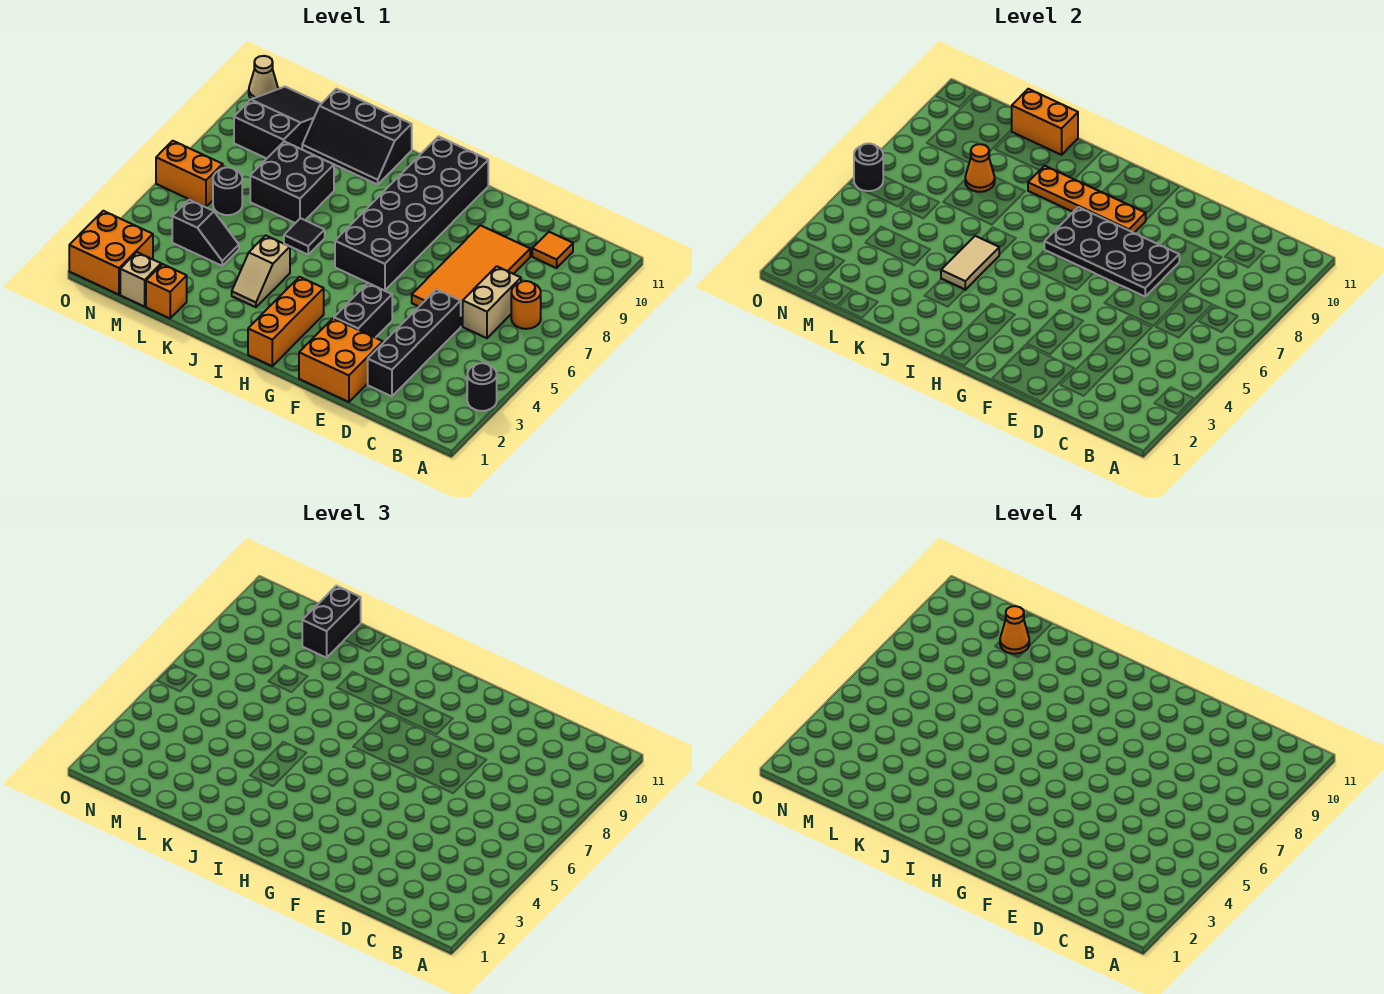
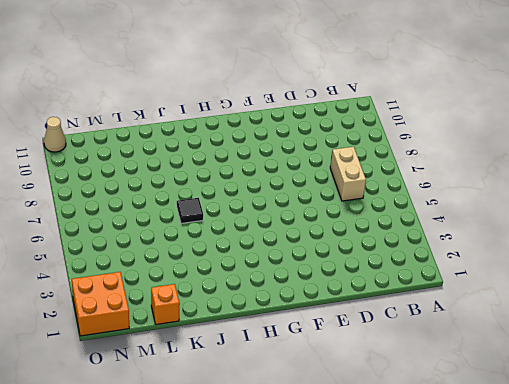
none -> black 1x1 round brick [467,363,497,411]
none -> orange 1x1 round brick [511,281,541,329]
none -> orange 1x1 tile [532,232,573,268]
none -> black 1x4 brick [368,289,461,396]

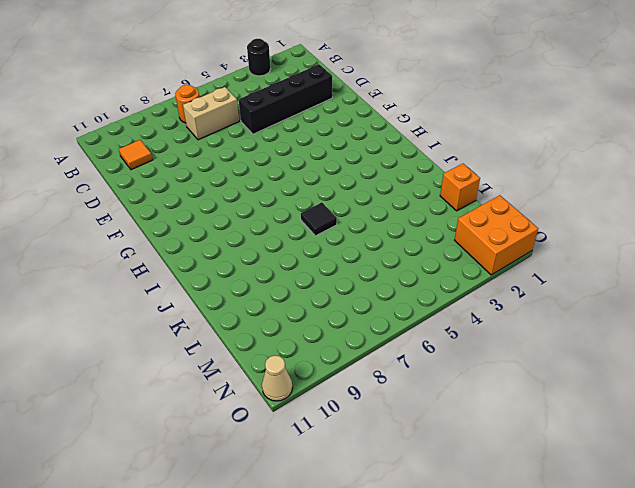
none -> orange 2x4 tile [412,225,530,326]
none -> orange 2x2 brick [299,318,383,402]
none -> black 1x2 brick [334,283,392,338]
none -> black 2x6 brick [335,137,488,291]

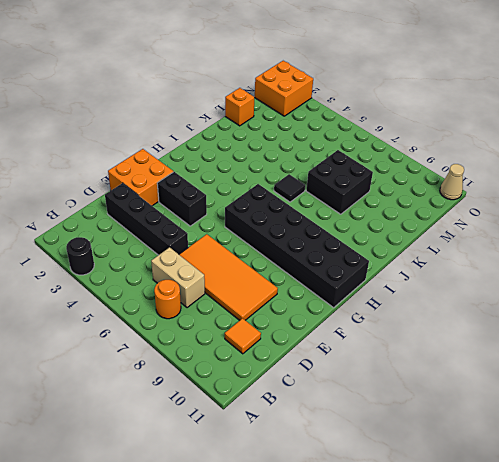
none -> orange 1x3 brick [248,277,324,366]
none -> tan 1x2 slope [232,235,290,307]
none -> black 2x3 slope [302,89,412,185]
none -> black 1x2 slope [172,200,239,266]

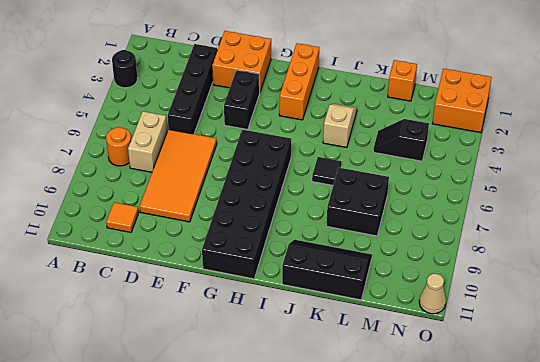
none -> tan 1x1 brick [120,252,161,307]
none -> black 1x1 round brick [213,167,242,215]
none -> black 2x3 slope [234,87,321,159]
none -> orange 1x2 brick [156,141,223,207]

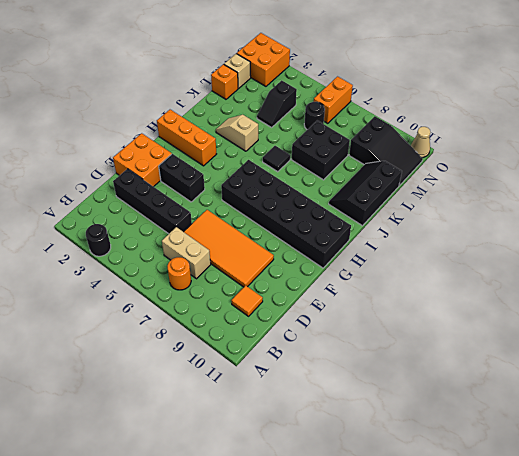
none -> black 2x4 plate [1044,207,1179,296]
none -> orange 1x4 plate [1028,166,1146,233]
none -> tan 1x2 tile [941,236,999,290]
none -> orange 1x2 brick [1012,89,1078,155]

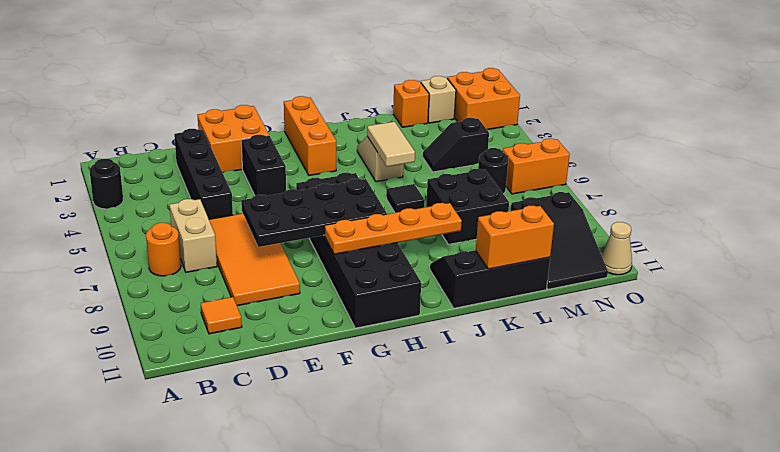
none -> orange 1x1 cone [965,144,995,192]
none -> black 1x1 round brick [854,144,883,191]
none -> black 1x2 brick [302,586,361,658]
none -> orange 1x1 cone [1000,606,1029,654]

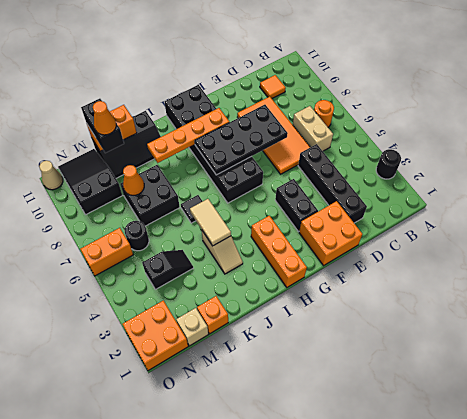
none -> black 1x1 round brick [854,144,883,191]

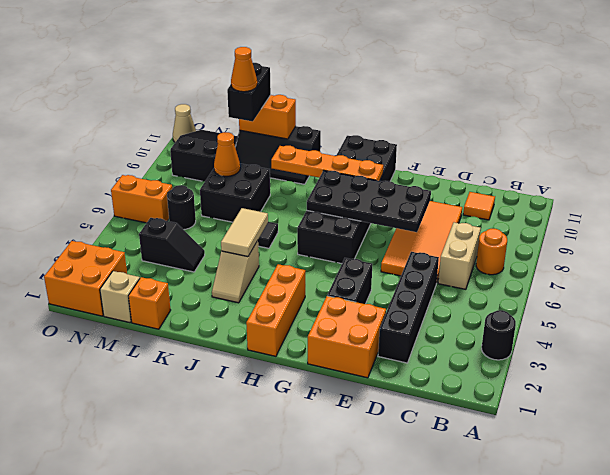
none -> black 1x1 round brick [854,144,883,191]

